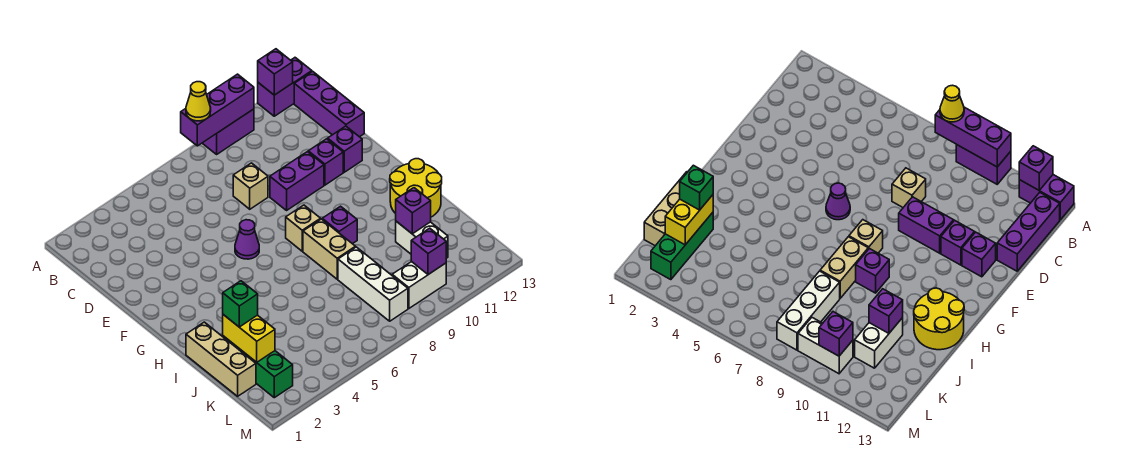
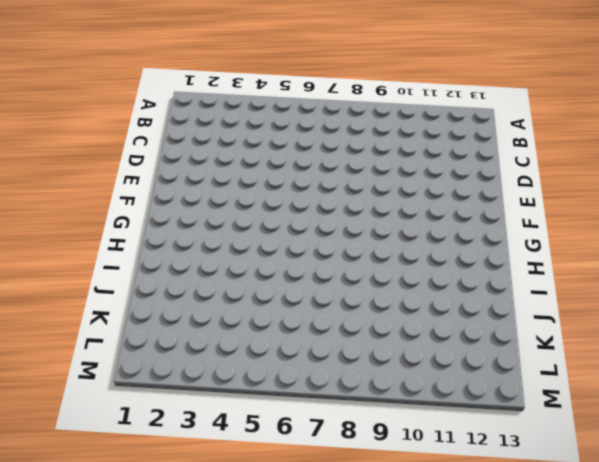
none -> purple 1x2 brick [203,109,254,154]
none -> purple 1x2 brick [258,58,312,116]
none -> purple 1x3 brick [294,71,364,137]

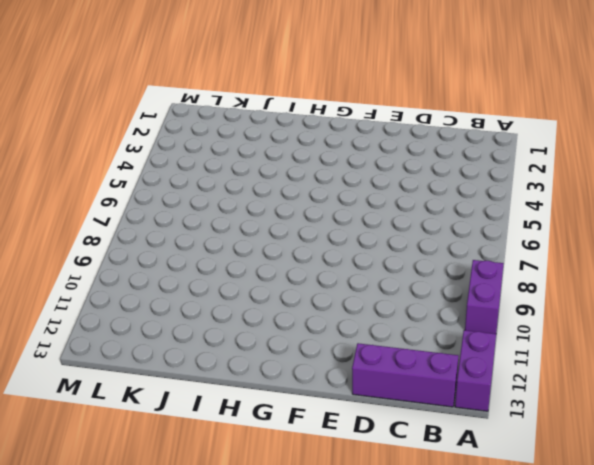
none -> tan 1x1 brick [233,163,268,209]
none -> purple 1x2 brick [270,152,324,210]
none -> purple 1x1 brick [308,139,343,185]

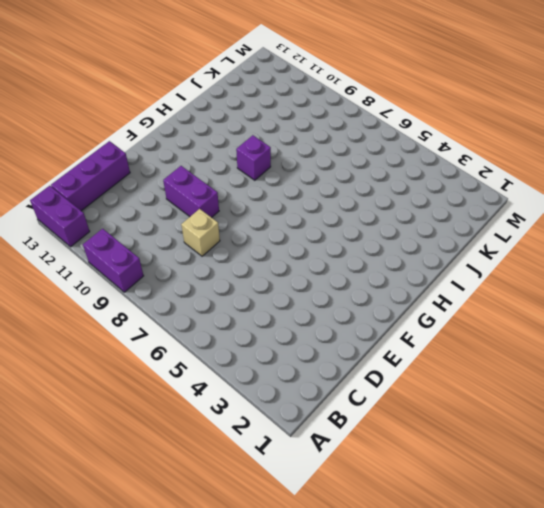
none -> purple 1x1 brick [308,139,343,185]
none -> purple 1x1 brick [328,126,362,172]
none -> purple 1x1 cone [235,220,259,259]

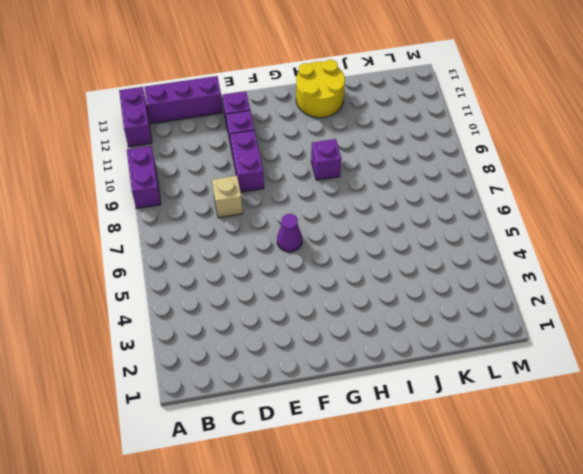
none -> tan 1x1 brick [286,205,321,251]
none -> tan 1x2 brick [303,219,356,279]
none -> tan 1x3 brick [186,322,256,396]

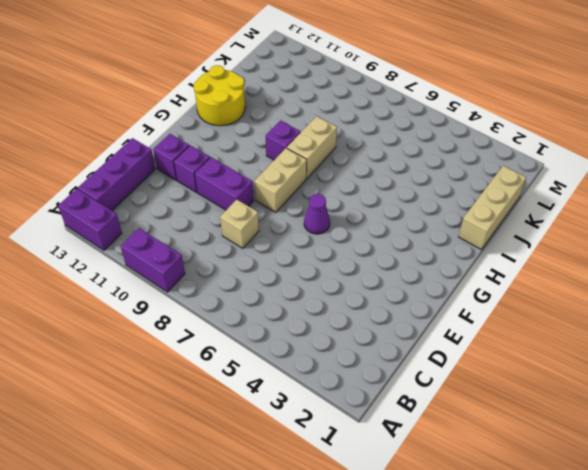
tan 1x2 brick [254,148,307,212] -> tan 1x1 brick [286,205,321,251]
none -> green 1x3 brick [223,336,293,398]
none -> white 1x3 brick [338,247,408,321]
none -> white 1x2 brick [396,221,448,258]

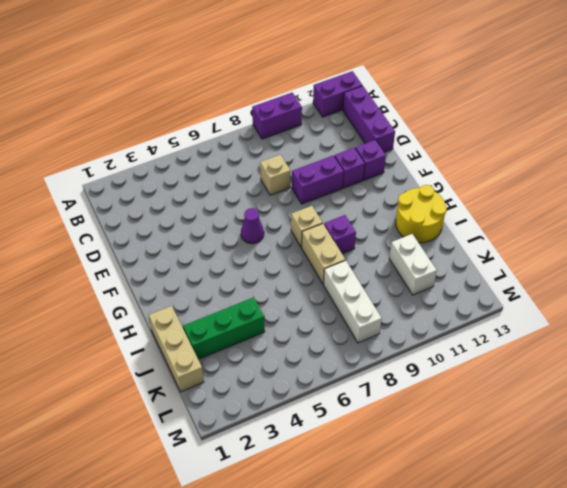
green 1x3 brick [183,297,265,359] -> green 1x3 brick turned to [223,336,293,398]
none -> white 1x2 brick [392,262,446,309]
none -> purple 1x3 brick [181,74,254,146]
none -> purple 1x1 brick [258,49,293,95]

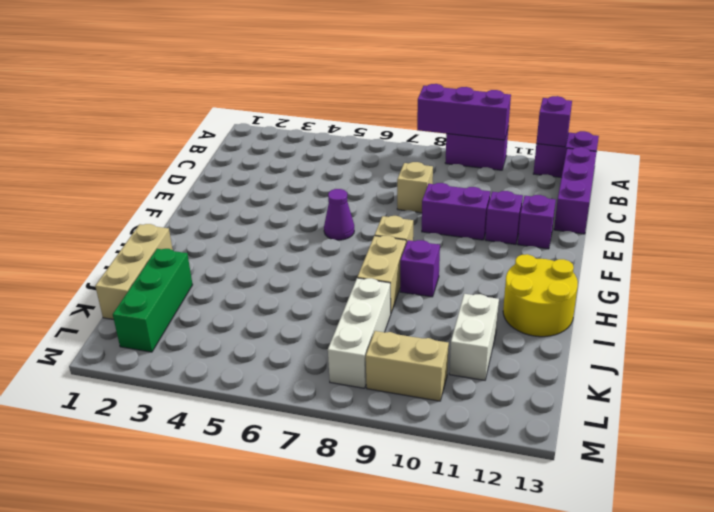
tan 1x2 brick [366,331,449,401] -> white 1x2 brick [392,262,446,309]
none -> yellow 1x2 brick [223,315,275,362]
none -> purple 1x1 brick [396,188,431,234]
none -> purple 1x1 brick [411,228,446,275]

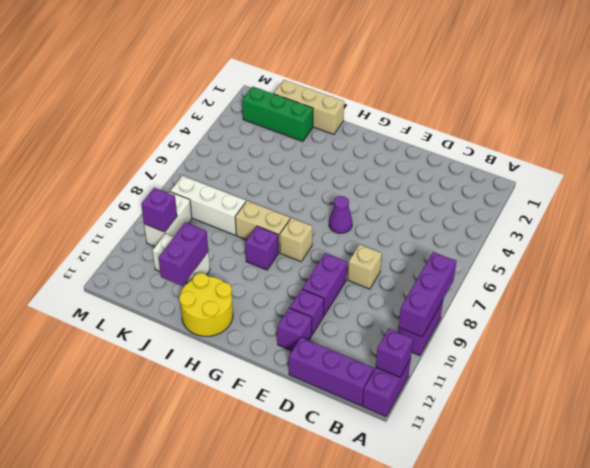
purple 1x2 brick [159,222,208,286] -> purple 1x1 brick [396,188,431,234]
none -> yellow 1x2 brick [223,315,275,362]
none -> yellow 1x1 cone [186,82,211,121]
none -> green 1x1 brick [223,281,258,327]

